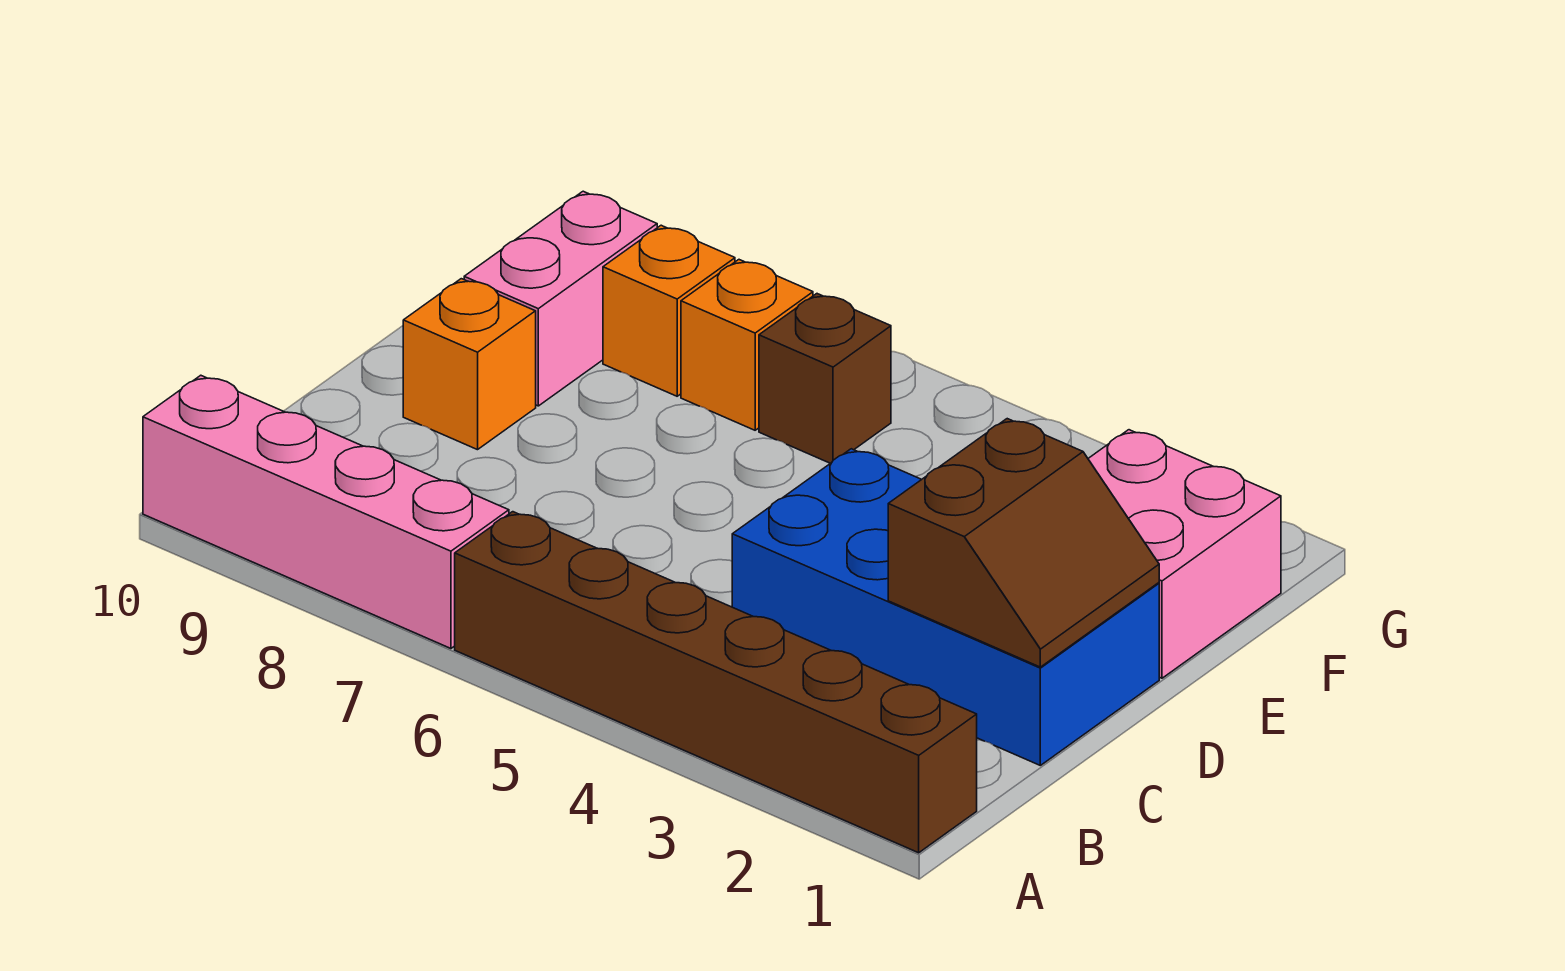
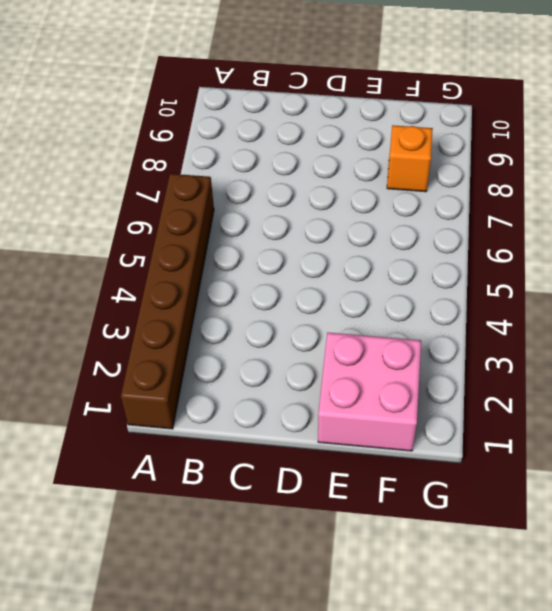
none -> pink 1x4 brick [143,375,509,648]
none -> blue 2x4 brick [732,449,1159,765]

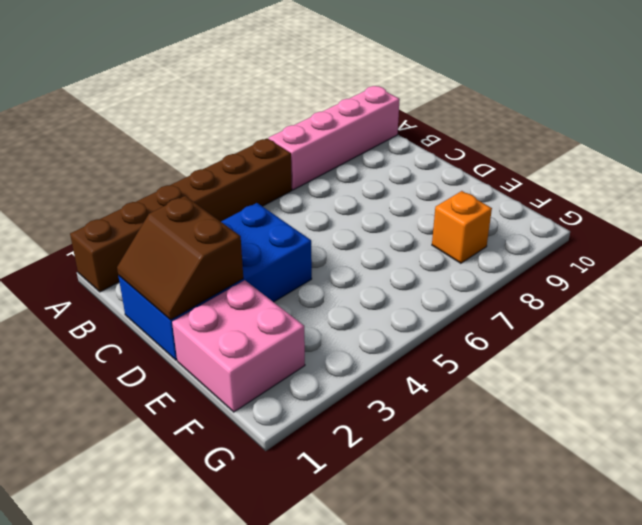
none -> orange 1x1 brick [403,279,536,450]
none -> pink 1x2 brick [464,191,657,406]

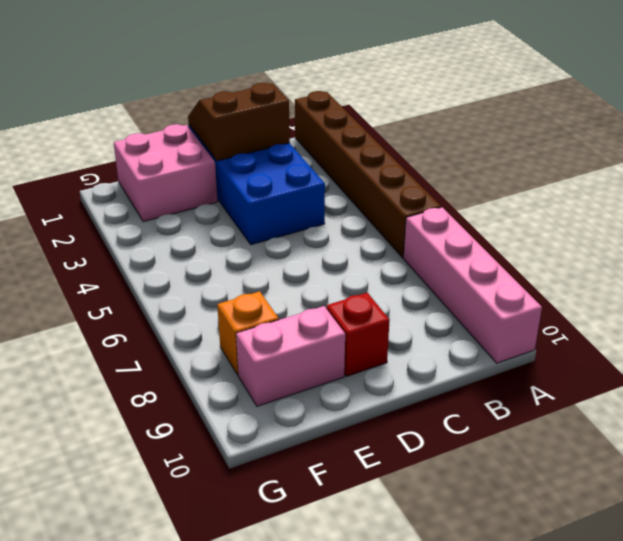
red 1x1 brick [326,293,390,376] -> orange 1x1 brick [403,279,536,450]
none -> brown 1x1 brick [759,294,891,463]
none -> orange 1x1 brick [681,260,813,430]

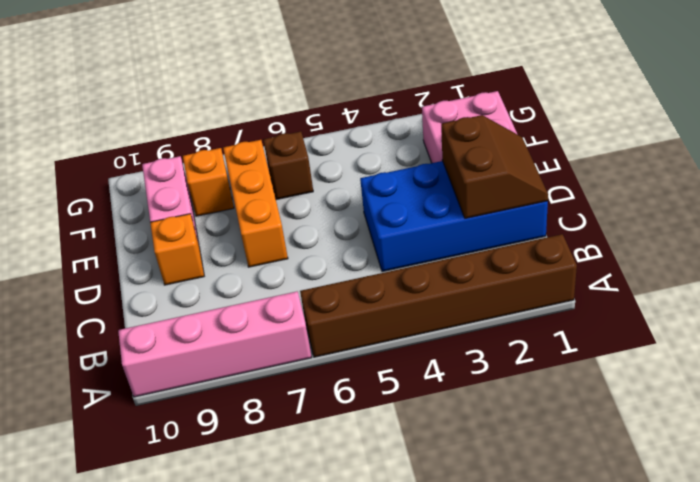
orange 1x3 brick [223,140,288,267] -> orange 1x1 brick [681,260,813,430]

